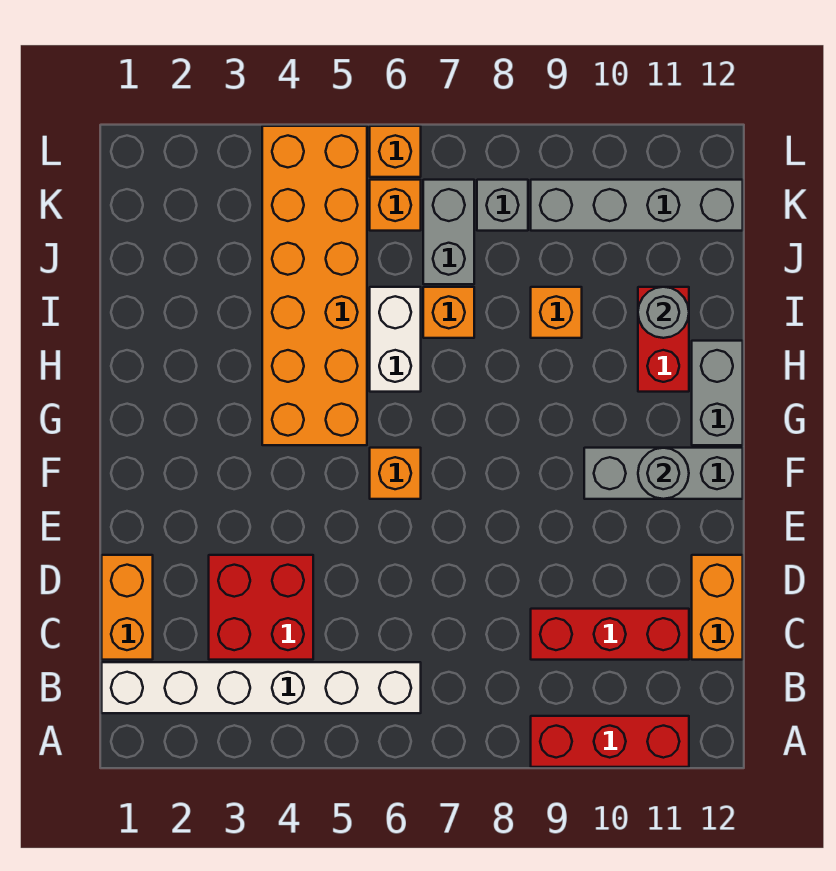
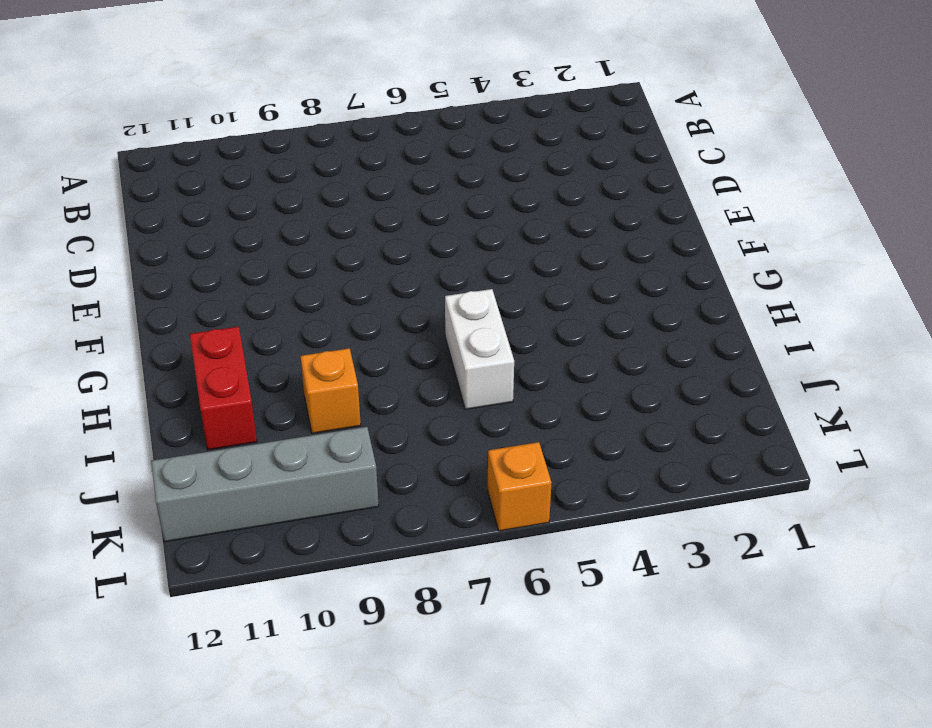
none -> red 1x3 brick [531,716,689,767]
none -> white 1x6 brick [102,662,421,713]
none -> orange 1x2 brick [102,555,153,660]

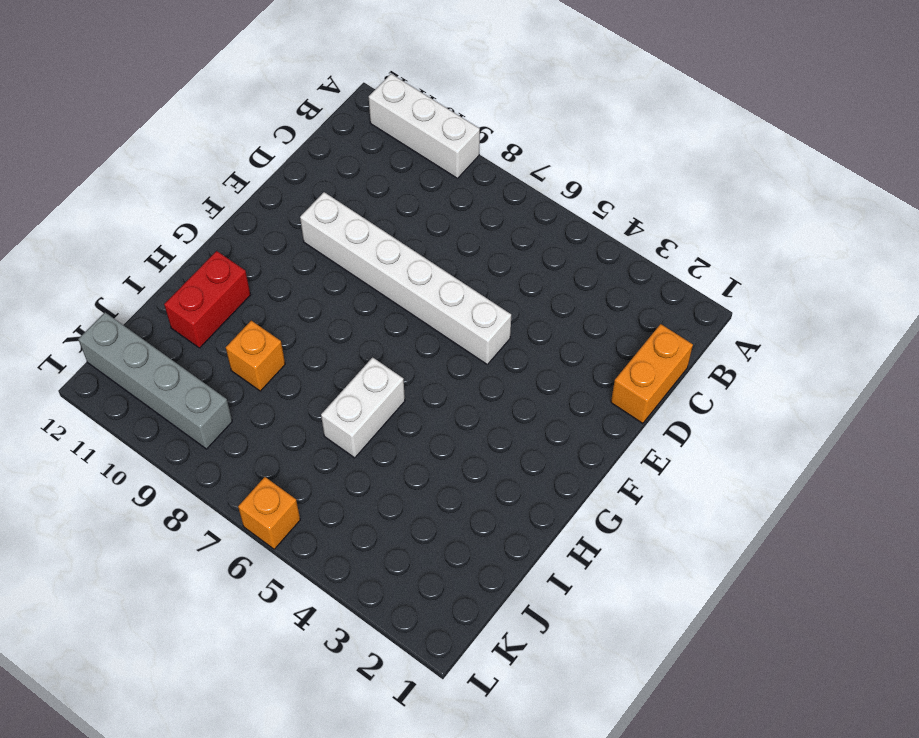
white 1x3 brick [369,74,480,178] -> red 1x3 brick [531,716,689,767]
white 1x6 brick [300,192,511,364] -> white 1x6 brick moved to [102,662,421,713]
none -> red 2x2 brick [209,555,313,660]
none -> red 1x3 brick [531,609,689,660]
none -> orange 1x2 brick [692,555,743,660]

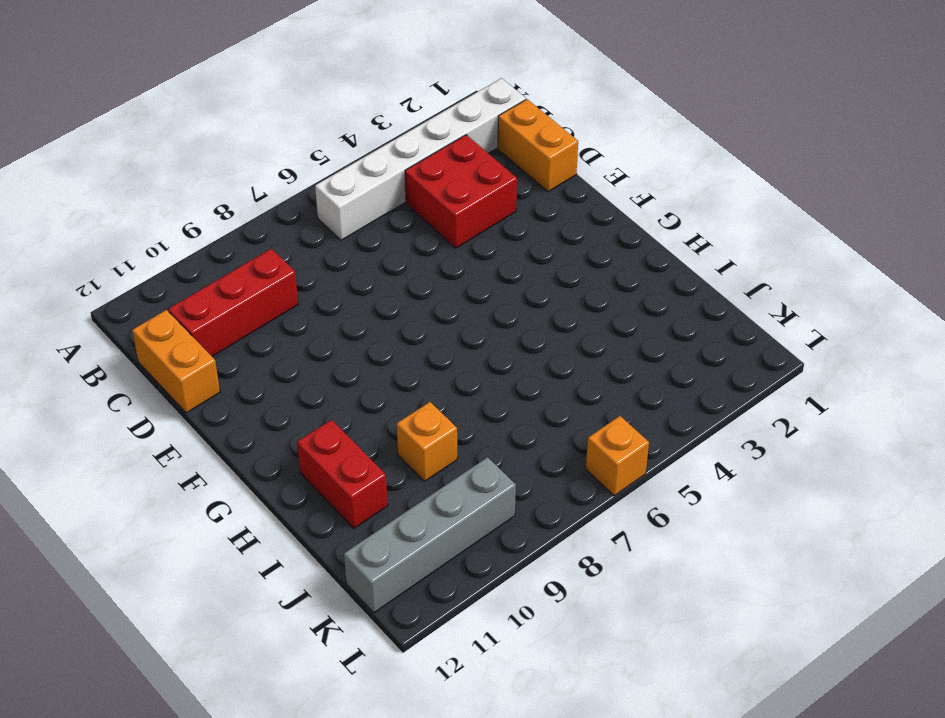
none -> red 1x3 brick [531,716,689,767]
none -> orange 1x1 brick [370,448,421,499]
none -> grey 1x3 brick [584,448,743,499]

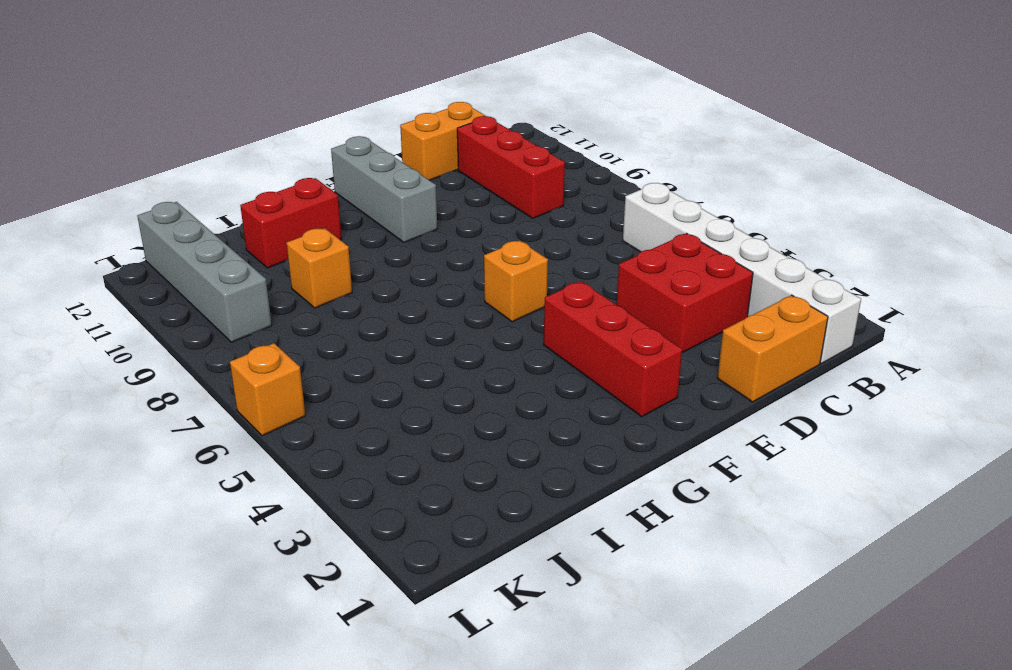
red 1x3 brick [544,281,682,417] -> red 1x3 brick moved to [531,716,689,767]
none -> orange 2x6 brick [262,126,367,445]
none -> grey 1x2 brick [692,341,743,445]
none -> white 1x2 brick [370,287,421,392]

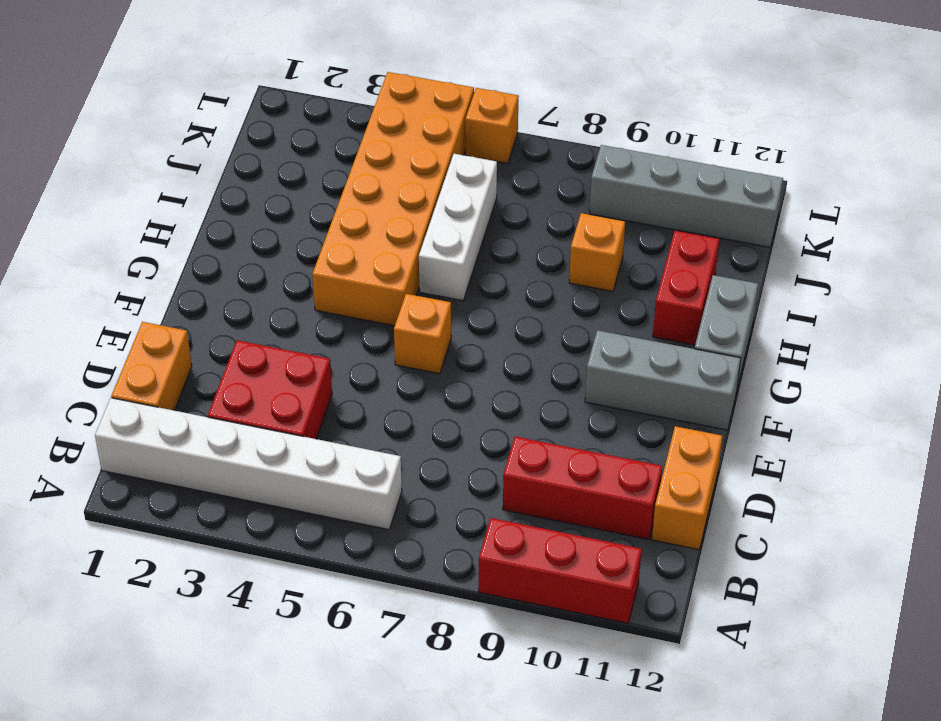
white 1x3 brick [419,154,497,301] -> white 1x2 brick [370,287,421,392]
none -> orange 1x1 brick [423,287,474,338]
none -> grey 1x2 brick [423,180,474,284]
none -> orange 1x1 brick [370,180,421,231]

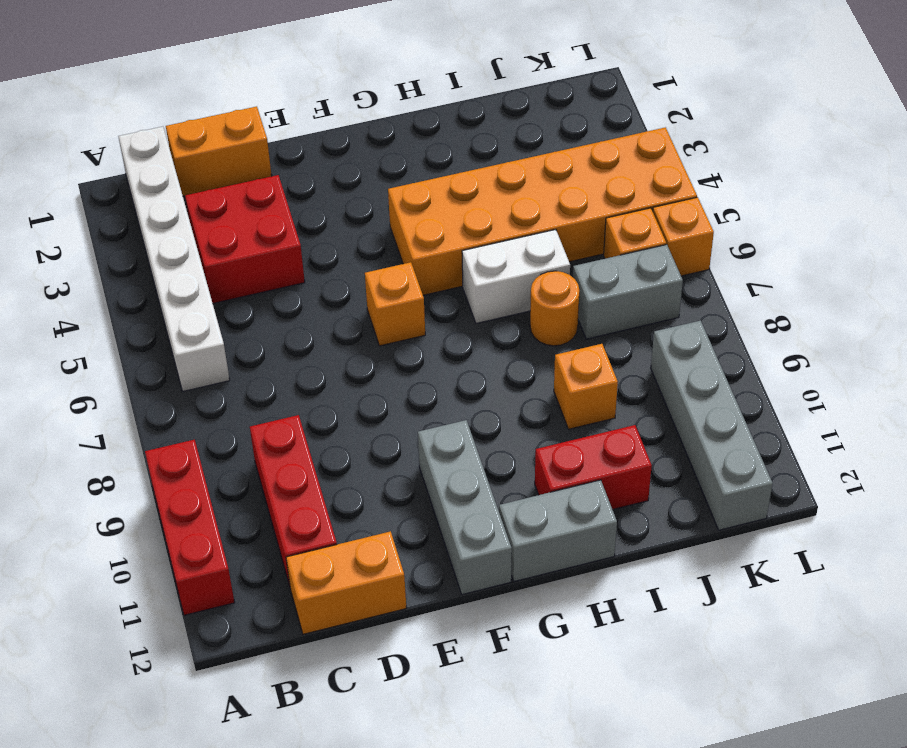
orange 1x1 round brick [530,271,579,346] -> orange 1x1 brick [423,287,474,338]
none -> grey 1x1 brick [477,180,528,231]
none -> grey 1x1 round brick [638,448,689,499]
none -> grey 1x1 round brick [638,287,689,338]

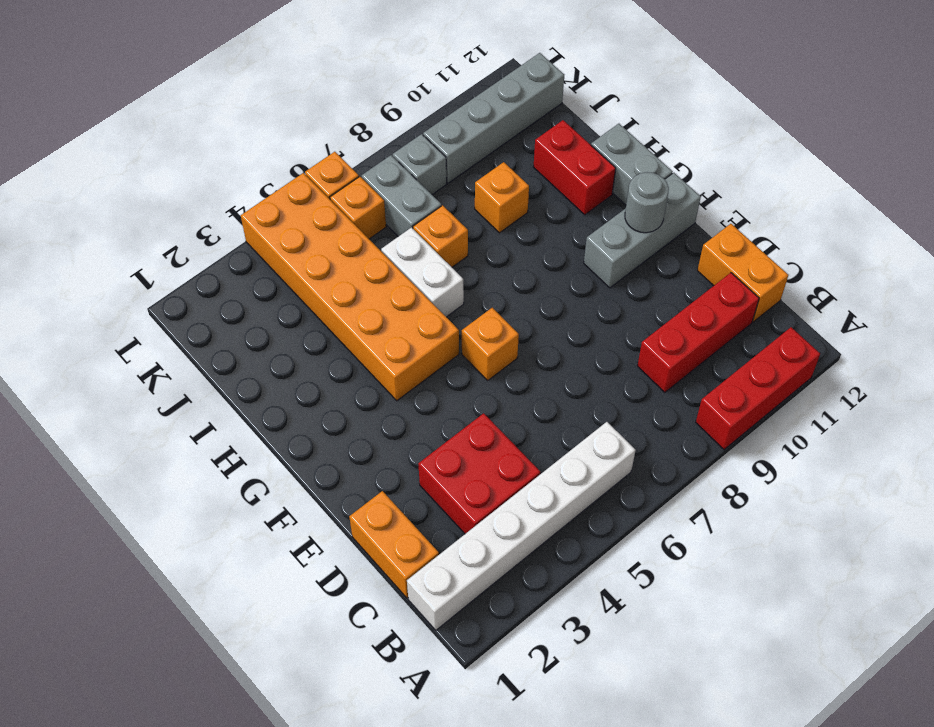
none -> grey 1x1 round brick [638,287,689,338]

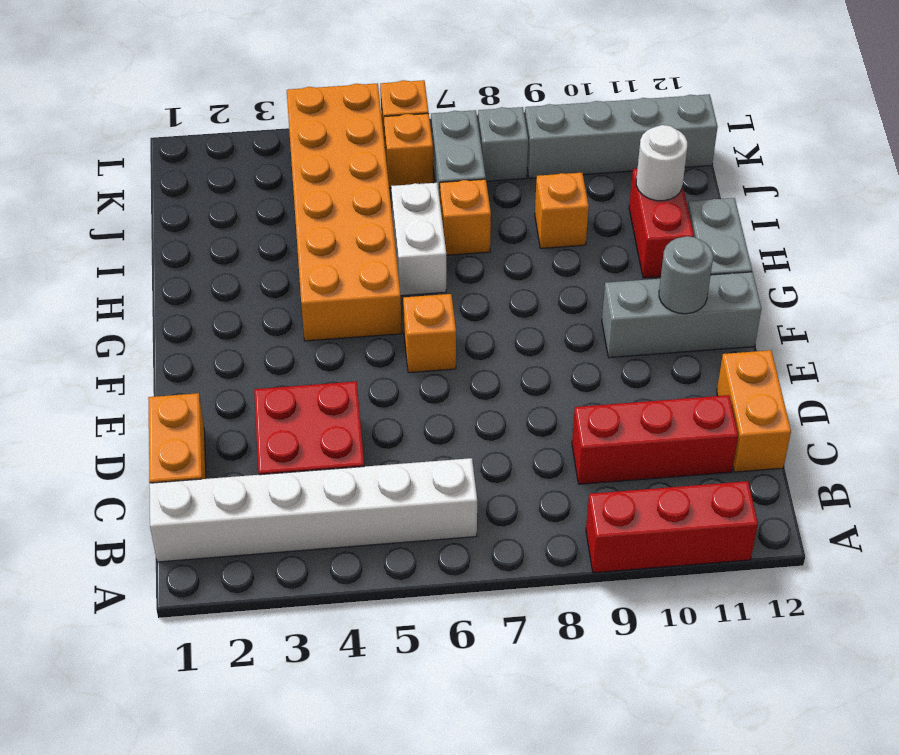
white 1x1 round brick [636,125,687,201] -> grey 1x1 round brick [638,287,689,338]

